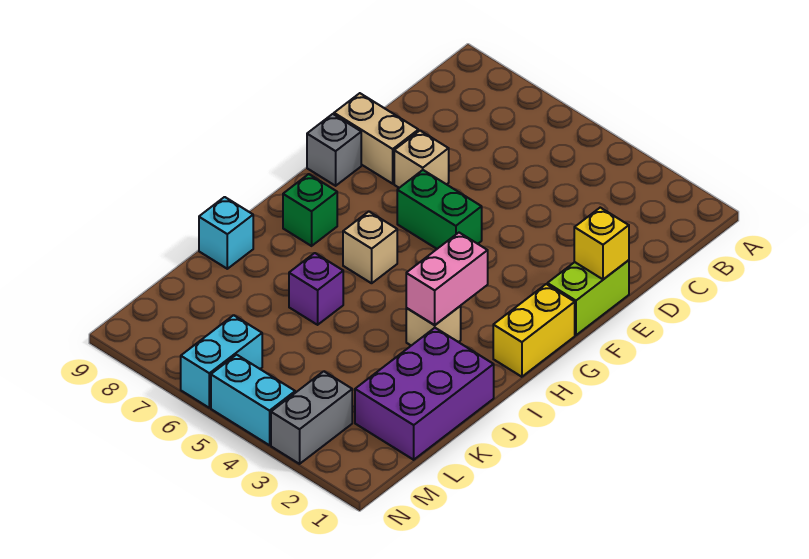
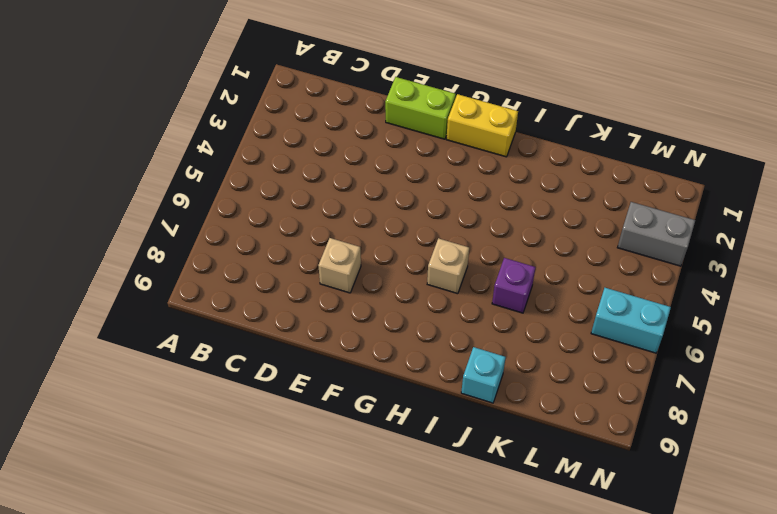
none -> tan 1x2 brick [334,93,418,184]
none -> green 1x2 brick [397,170,482,249]
none -> grey 1x1 brick [307,114,361,186]

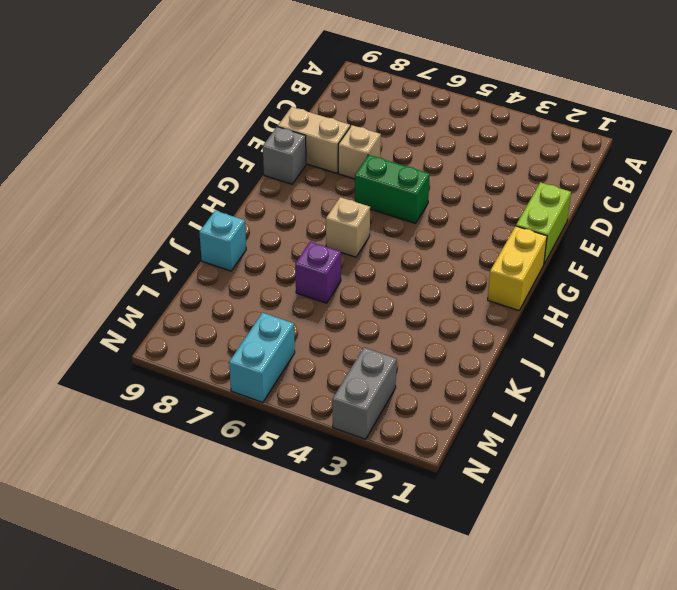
none -> green 1x1 brick [283,174,337,246]
none -> tan 1x1 brick [406,306,461,346]
none -> purple 2x3 brick [355,328,494,460]

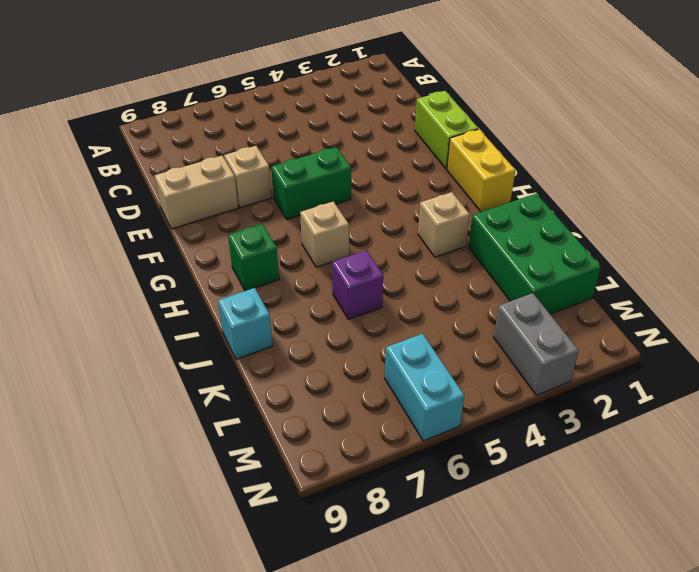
green 2x3 brick [468,194,601,314] -> purple 2x3 brick [355,328,494,460]
none -> grey 1x1 brick [307,114,361,186]
none -> cyan 1x2 brick [211,355,295,445]
none -> yellow 1x1 brick [574,208,629,279]

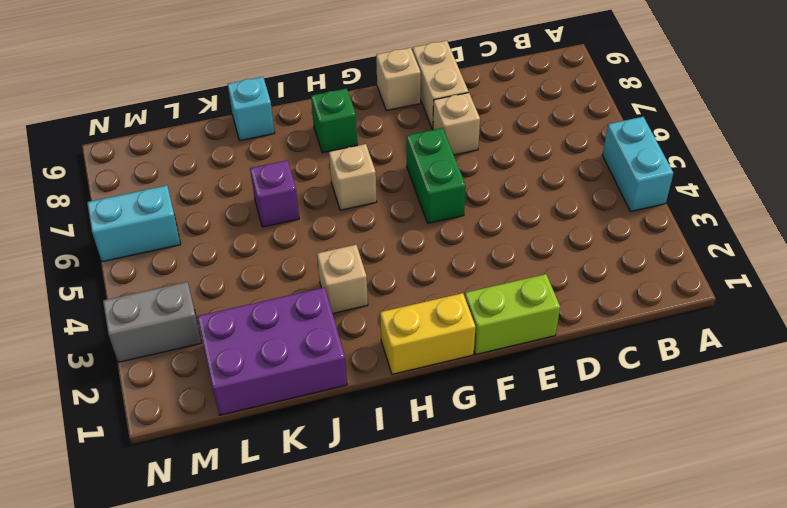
cyan 1x2 brick [602,117,673,212] -> cyan 1x2 brick moved to [211,355,295,445]
tan 1x1 brick [376,48,421,111] -> grey 1x1 brick [307,114,361,186]
none -> yellow 1x1 brick [574,208,629,279]
none -> pink 1x2 brick [406,233,488,325]

